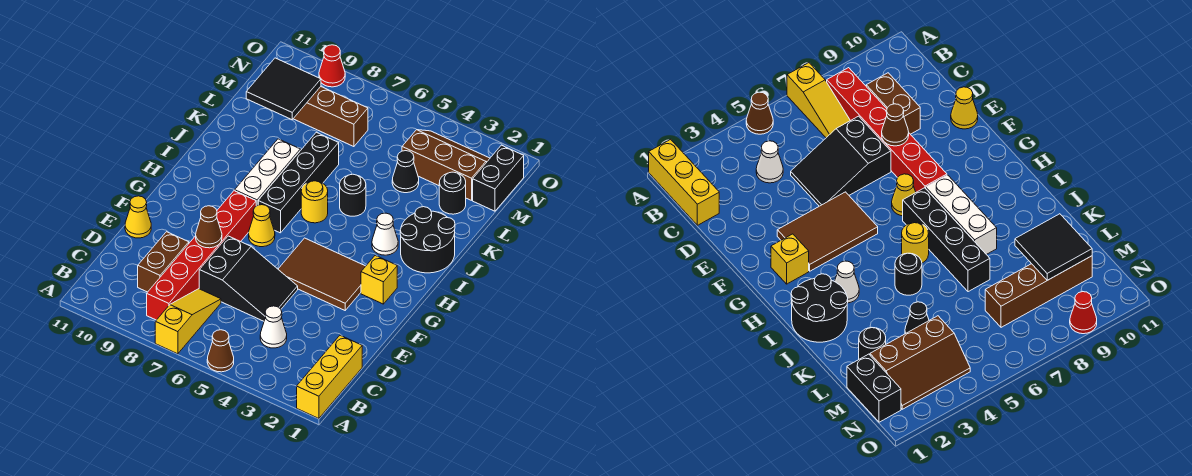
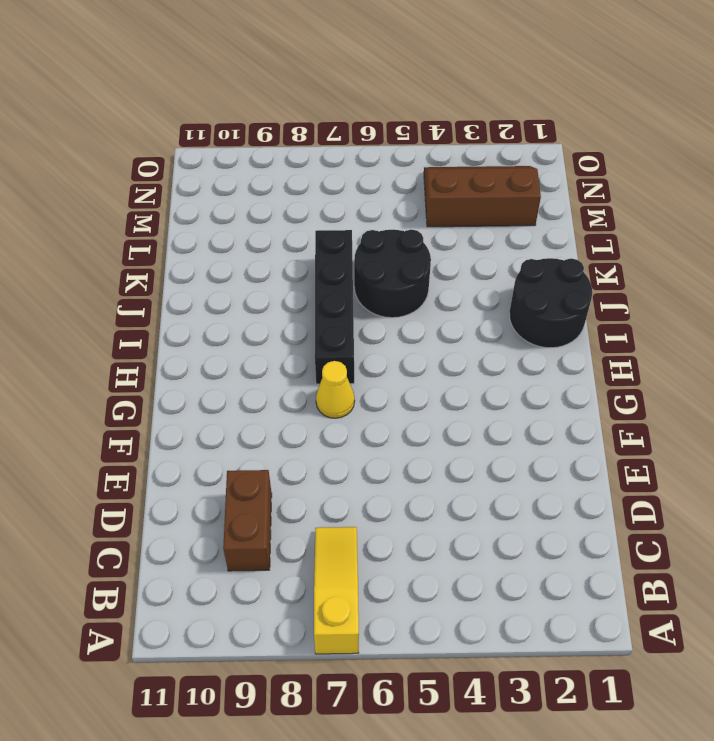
black 2x2 round brick [354,230,431,318] -> black 1x1 round brick [340,174,366,216]
none -> yellow 1x3 brick [297,335,362,419]
none -> brown 1x1 cone [207,330,234,372]
none -> red 1x6 brick [147,191,256,320]

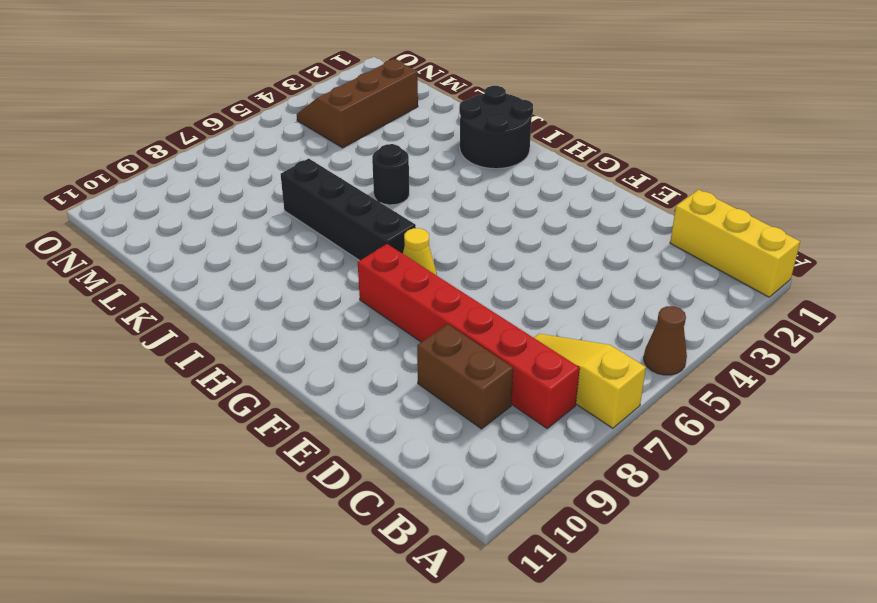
none -> white 1x1 cone [260,306,287,348]
none -> black 2x3 slope [199,236,298,321]
none -> yellow 1x1 cone [125,196,151,238]

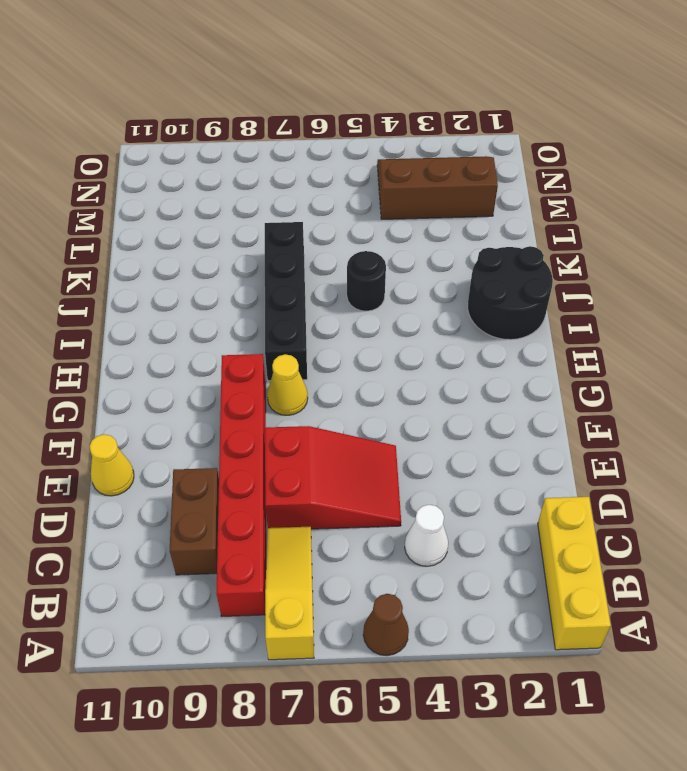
red 2x3 slope [265,426,401,529] -> black 2x3 slope [199,236,298,321]
none -> brown 2x3 tile [278,238,365,310]
none -> yellow 1x1 brick [361,255,397,304]
none -> white 1x3 brick [235,139,300,206]

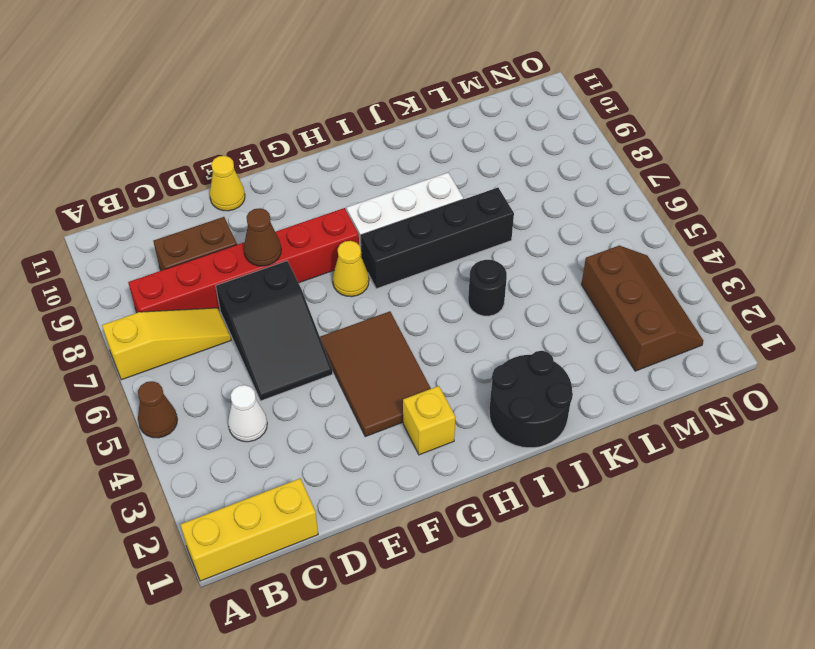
none -> white 1x1 cone [372,213,398,255]
none -> yellow 1x1 round brick [301,181,328,223]
none -> black 1x1 round brick [439,172,466,214]

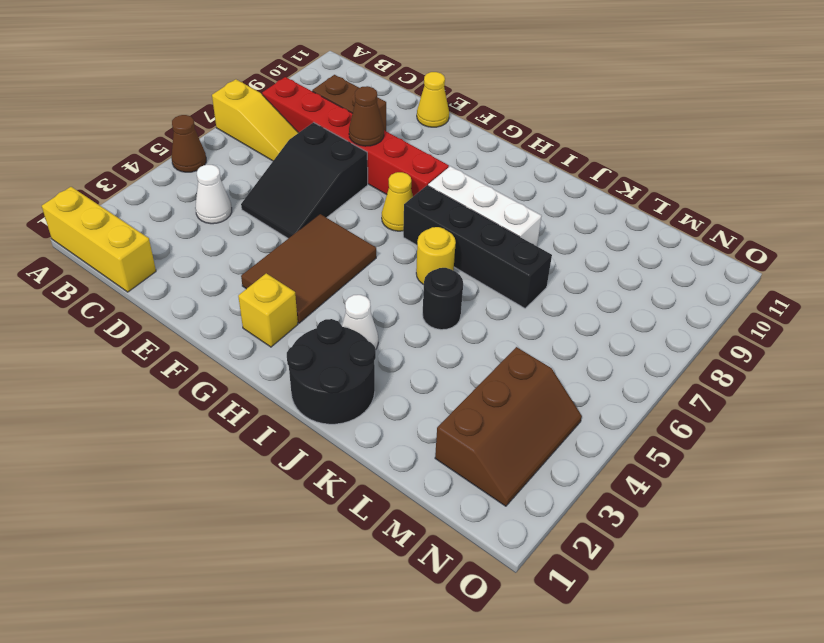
none -> black 1x1 round brick [439,172,466,214]
none -> black 1x1 cone [392,151,419,193]
none -> black 1x2 brick [473,145,524,211]

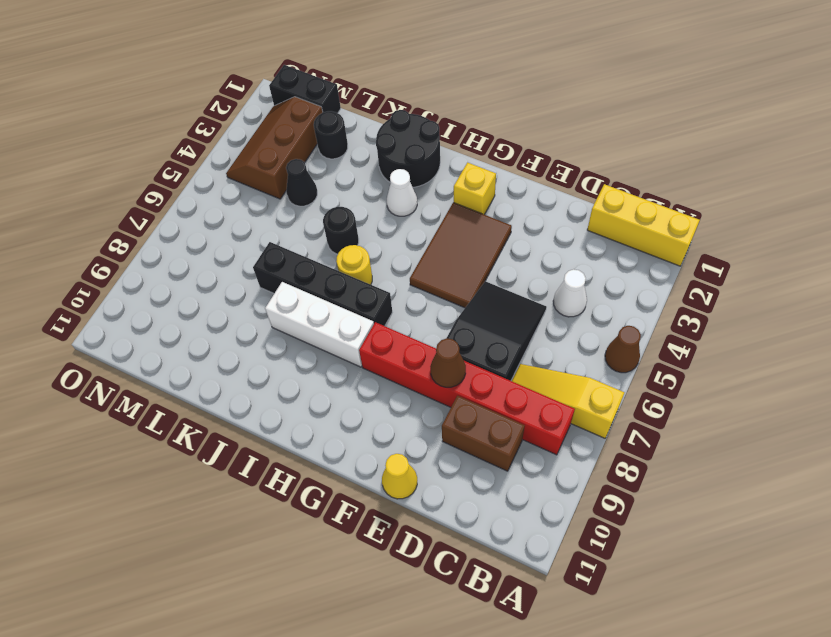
none -> yellow 1x1 cone [249,205,275,247]
none -> brown 1x4 brick [293,87,368,147]
none -> red 1x1 cone [319,45,345,87]

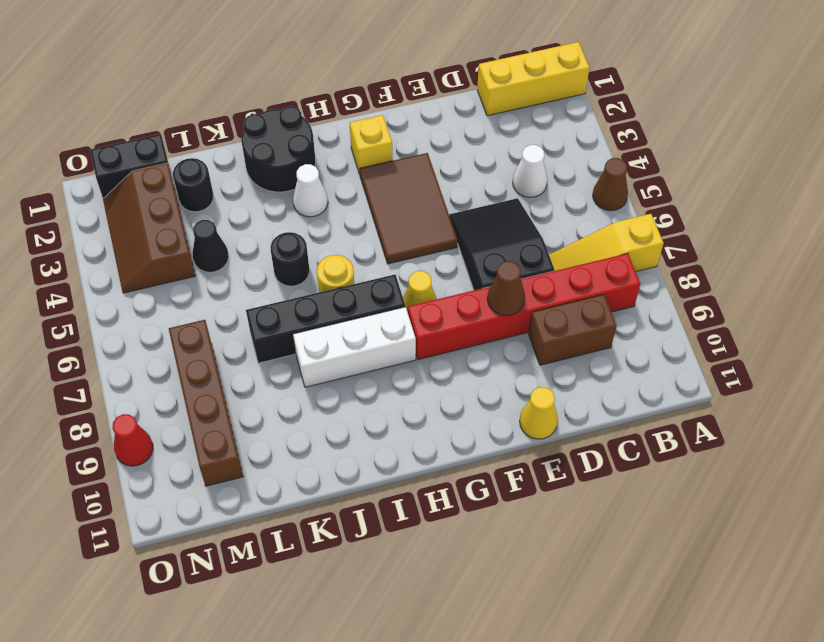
none -> black 2x2 tile [246,58,321,120]

